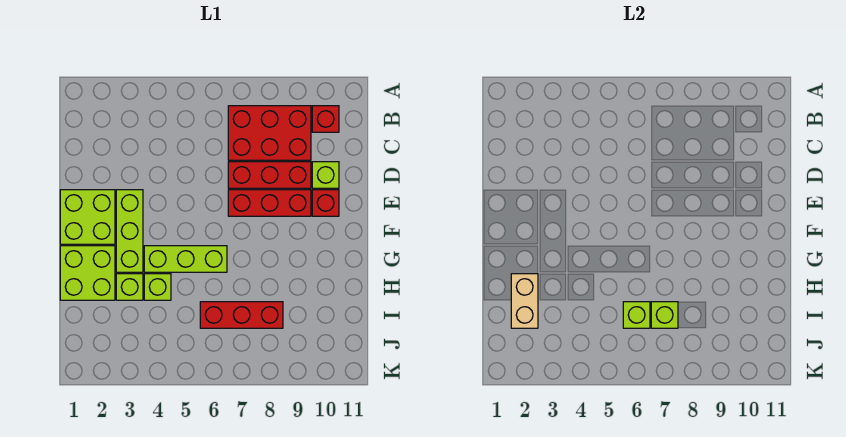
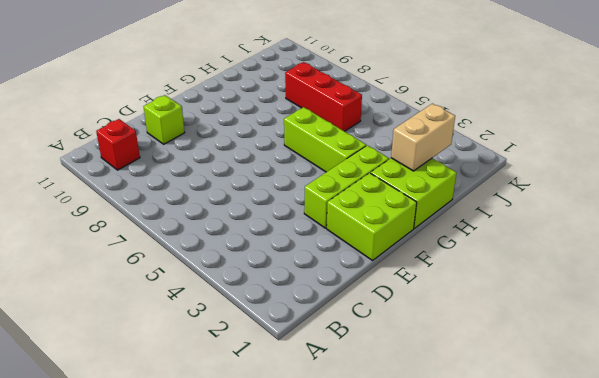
none -> red 2x3 brick [228,106,311,160]
none -> red 1x3 brick [228,162,311,188]
none -> red 1x3 brick [228,190,311,216]

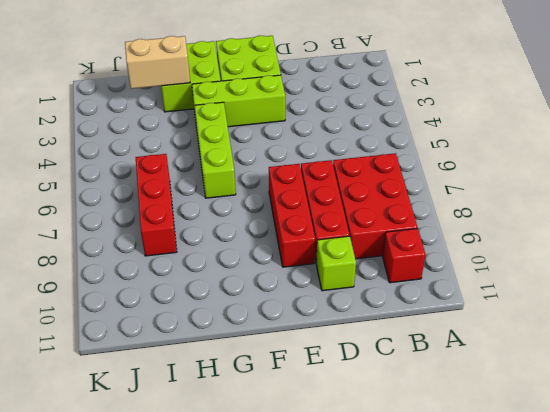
none -> red 1x1 brick [312,190,339,216]
none -> lime 1x1 brick [116,274,143,300]
none -> lime 1x1 brick [144,274,171,300]

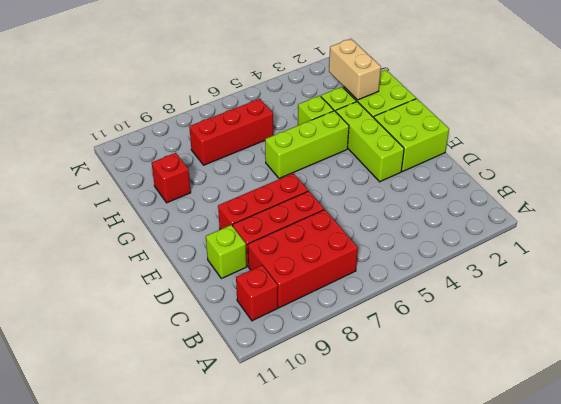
red 1x1 brick [152,153,191,203] -> red 1x1 brick moved to [312,190,339,216]
none -> lime 1x1 brick [623,302,650,328]
none -> lime 1x1 brick [651,302,678,328]

